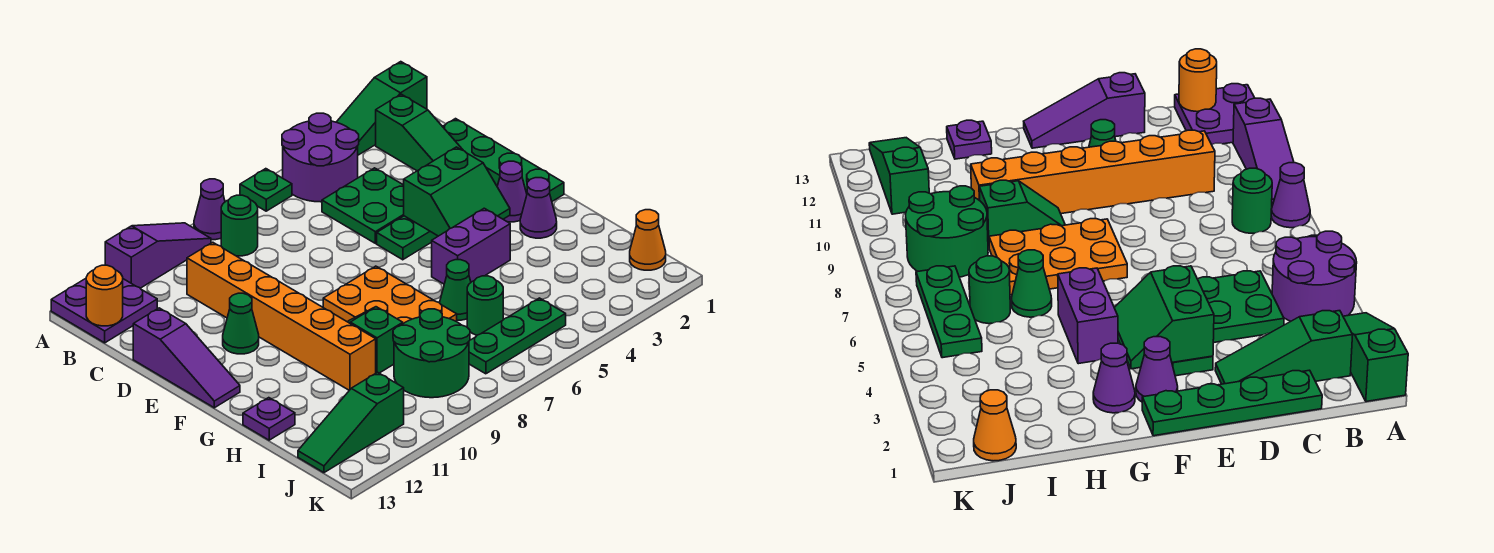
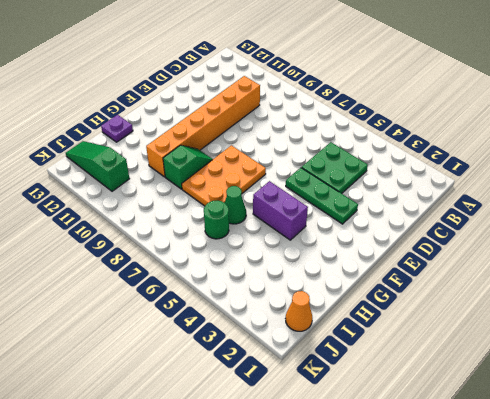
none -> green 1x3 slope [337,62,427,155]
none -> purple 2x2 round brick [282,113,359,202]
none -> green 1x1 plate [240,169,292,211]

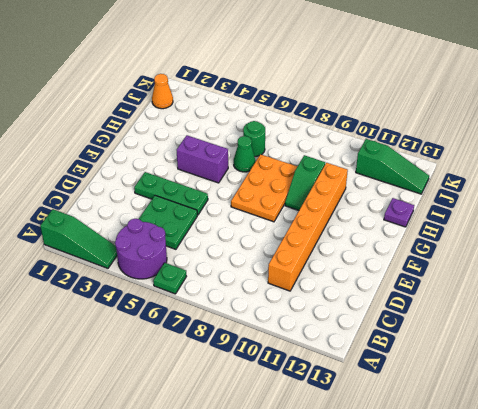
none -> purple 1x1 cone [194,179,225,240]
none -> purple 1x3 slope [105,223,211,288]
none -> purple 2x2 plate [51,279,157,343]

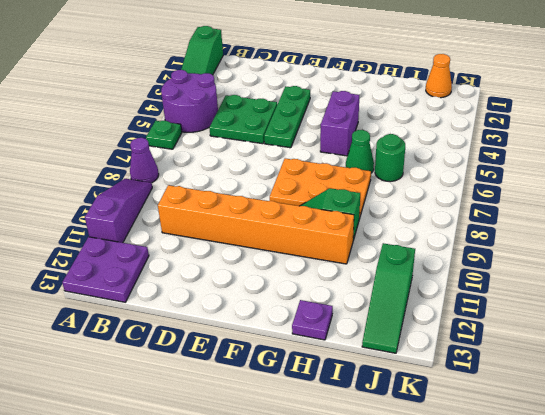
none -> green 1x3 slope [376,94,463,171]
none -> green 1x1 round brick [221,195,258,256]
none -> green 1x4 plate [442,119,564,201]

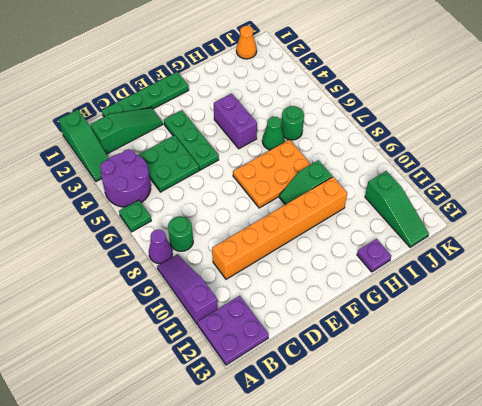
none -> purple 1x3 slope [133,308,240,408]
none -> green 1x1 cone [223,293,259,354]
none -> purple 1x1 cone [497,161,527,222]

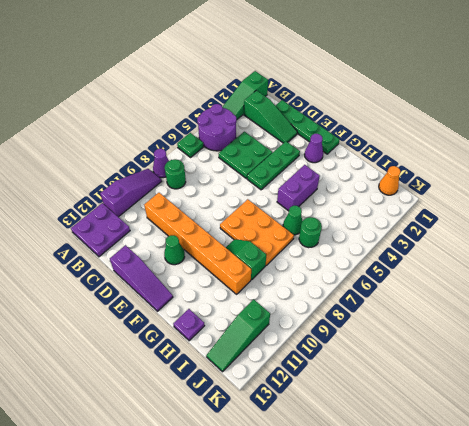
none -> purple 1x1 cone [520,178,557,238]
none -> green 2x2 round brick [393,309,470,398]
none -> green 1x3 plate [469,298,566,374]

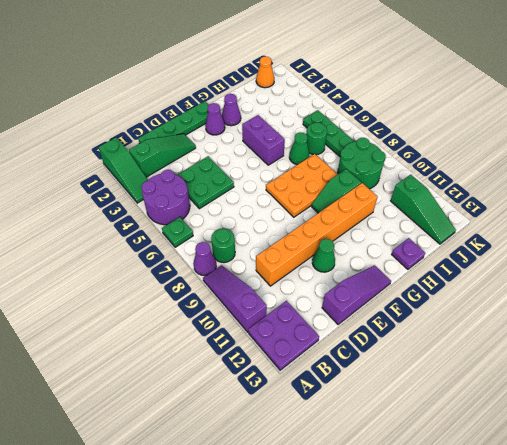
none -> green 1x3 plate [377,216,438,260]
none -> orange 1x1 round brick [86,265,123,326]
none -> green 2x2 slope [404,147,510,236]

